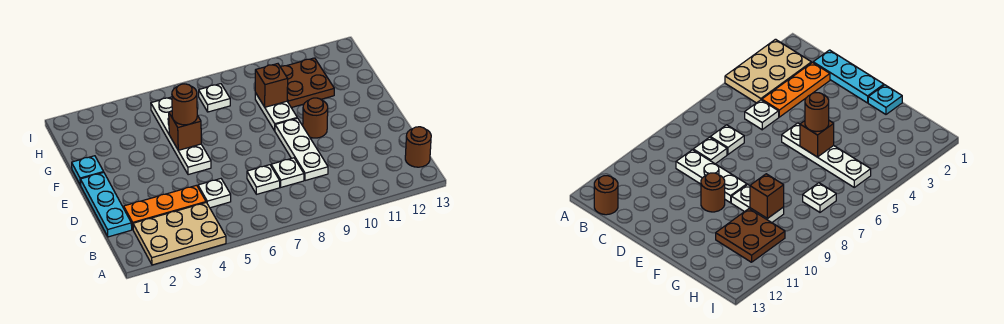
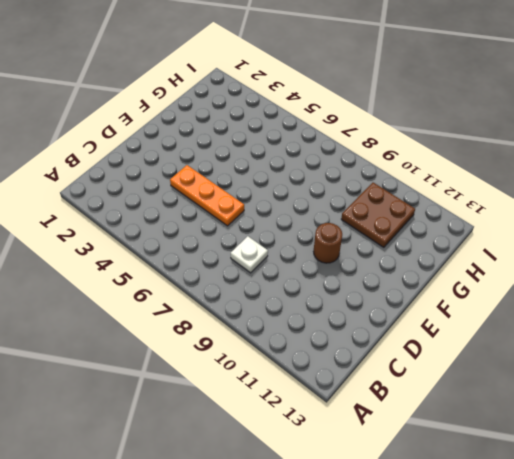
orange 1x3 plate [170,165,244,226] -> orange 1x3 plate moved to [124,185,206,229]
none -> tan 2x3 plate [133,203,226,265]
none -> brown 1x1 round brick [405,127,431,167]
none -> cyan 1x3 plate [80,172,132,237]

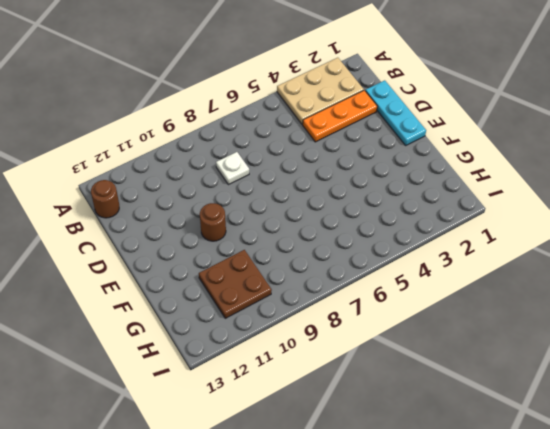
none -> white 1x1 plate [198,179,231,208]
none -> white 1x1 plate [247,165,280,194]
none -> white 1x3 plate [275,118,328,181]

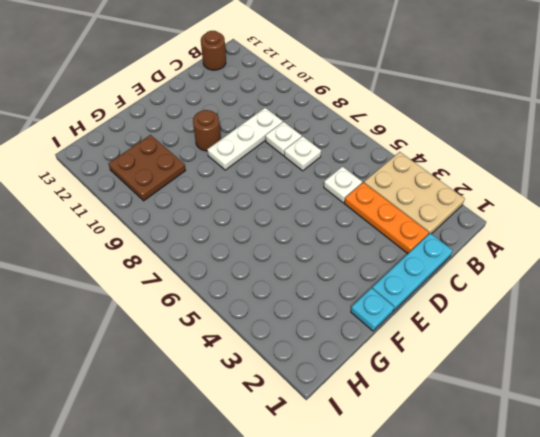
none -> white 1x4 plate [151,97,211,175]
none -> white 1x2 plate [255,93,297,131]
none -> white 1x1 plate [199,84,230,112]

